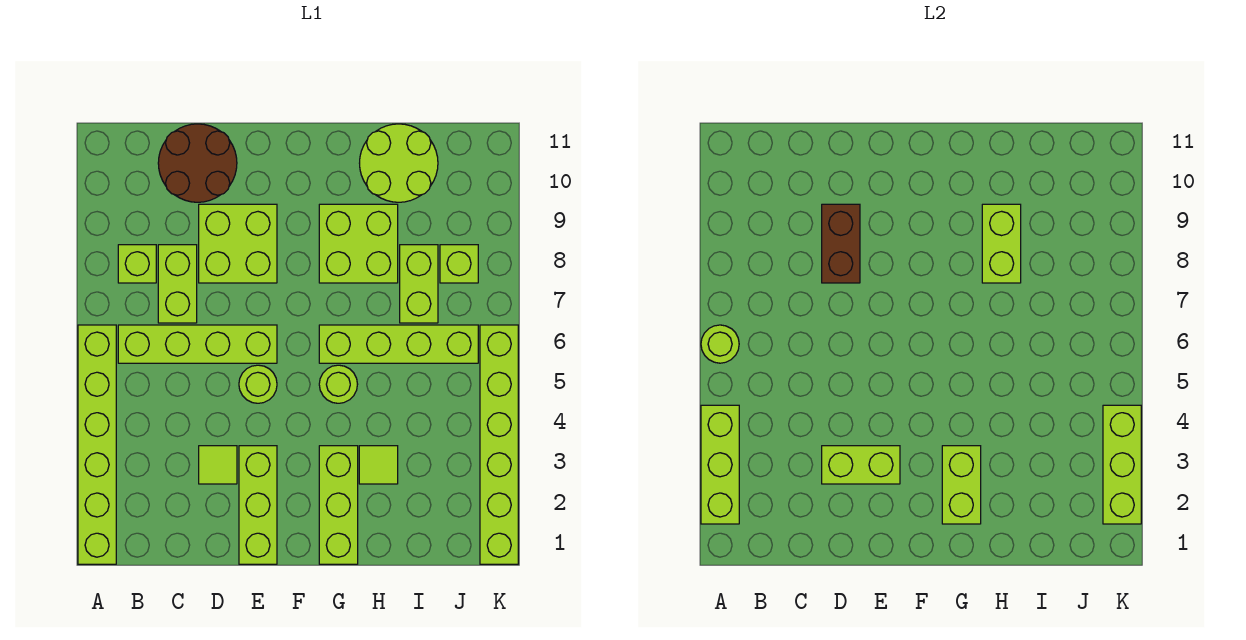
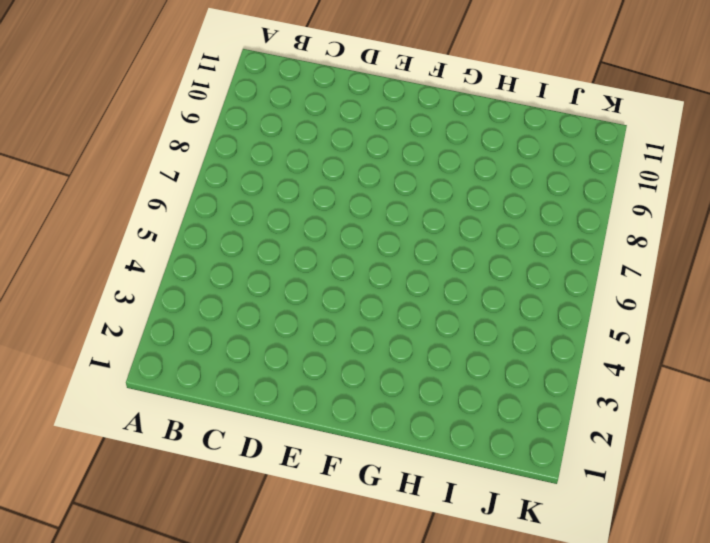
none -> lime 1x6 brick [78,325,116,564]
none -> lime 1x4 brick [118,325,277,363]
none -> lime 1x1 brick [118,245,156,283]

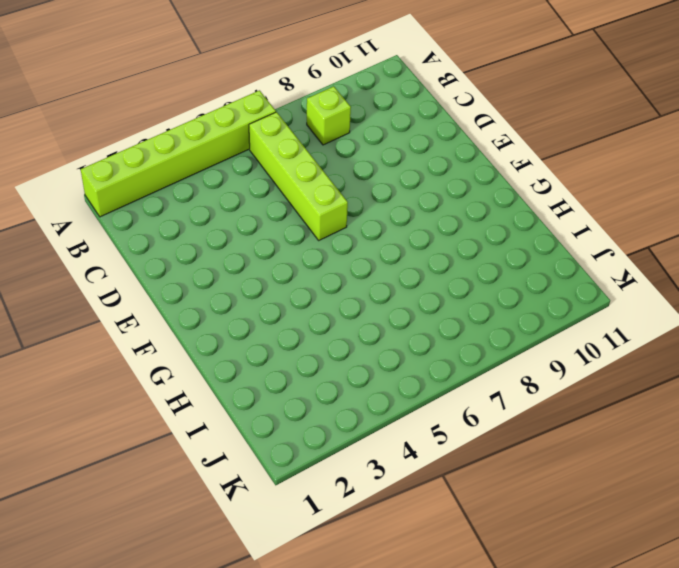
none -> lime 1x2 brick [158,245,197,323]
none -> brown 2x2 round brick [158,124,237,202]
none -> lime 1x1 tile [199,446,237,484]

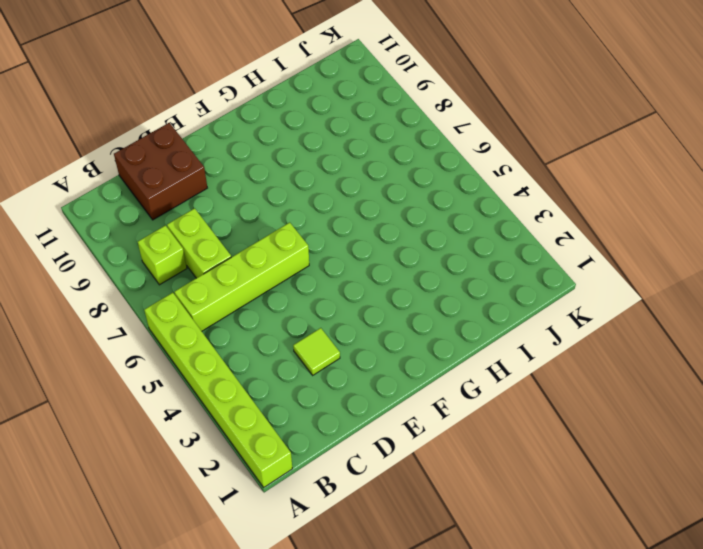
brown 2x2 brick [114,123,207,220] -> brown 2x2 round brick [158,124,237,202]
none -> lime 2x2 brick [199,204,277,283]
none -> lime 1x3 brick [239,446,277,564]
none -> lime 1x1 round brick [239,365,277,403]

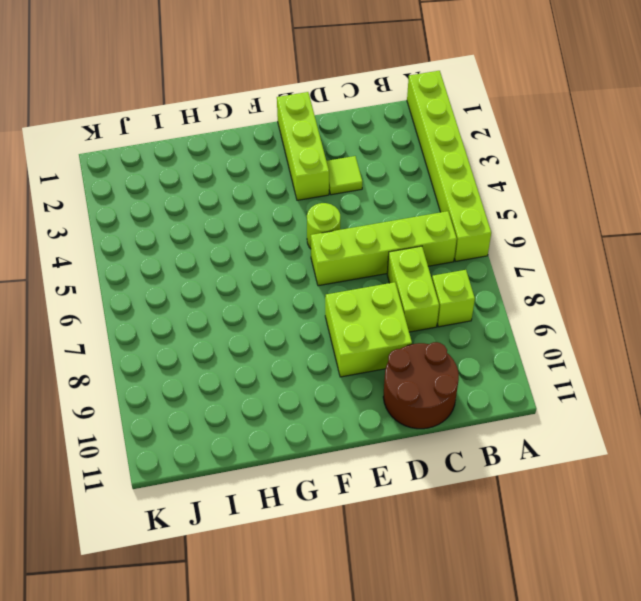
none -> lime 1x3 brick [319,446,358,564]
none -> lime 1x1 round brick [319,365,358,403]
none -> lime 1x4 brick [319,325,478,363]

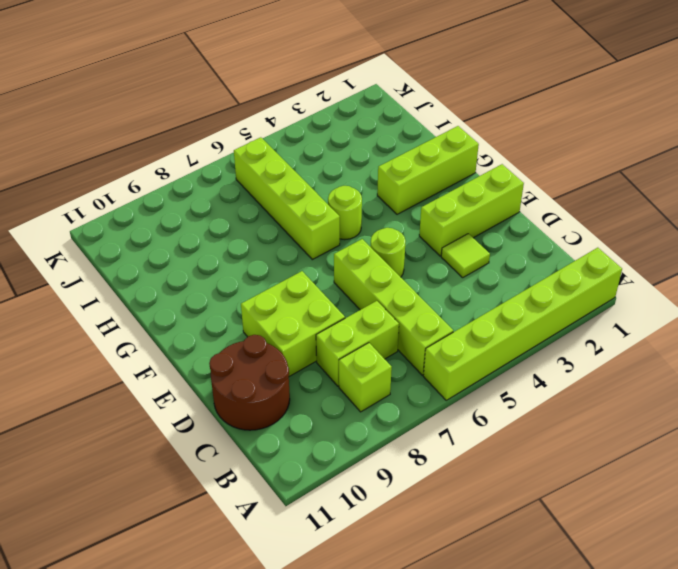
none -> lime 2x2 brick [319,204,398,283]
none -> lime 1x1 tile [359,446,398,484]
none -> lime 2x2 round brick [360,124,438,202]

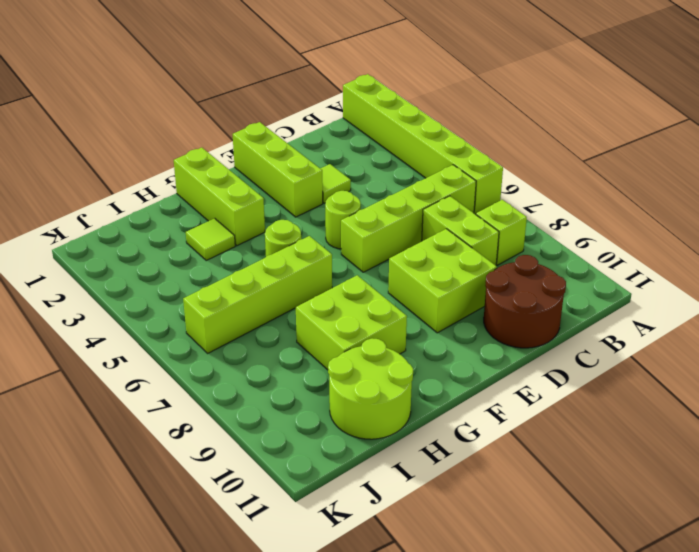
none -> lime 1x2 brick [400,245,438,323]
none -> lime 1x1 brick [440,245,478,283]
none -> lime 1x6 brick [480,325,518,564]

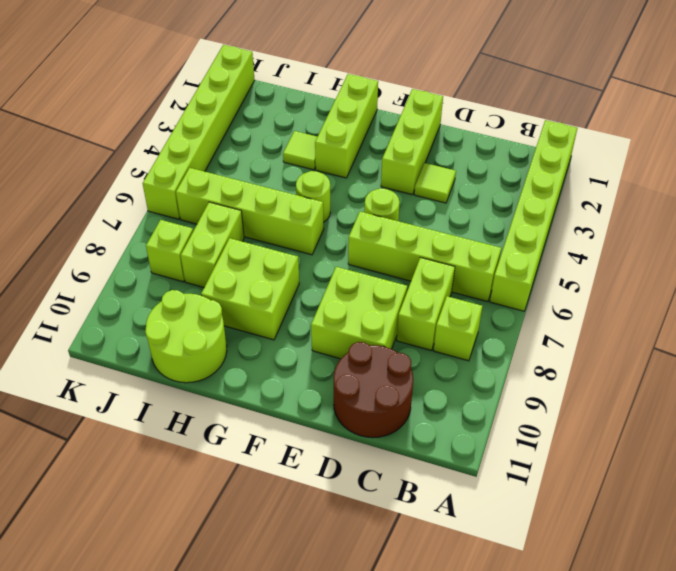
none -> lime 1x3 brick [701,405,739,524]
none -> lime 1x1 round brick [701,325,739,363]
none -> lime 1x2 brick [822,446,900,484]

